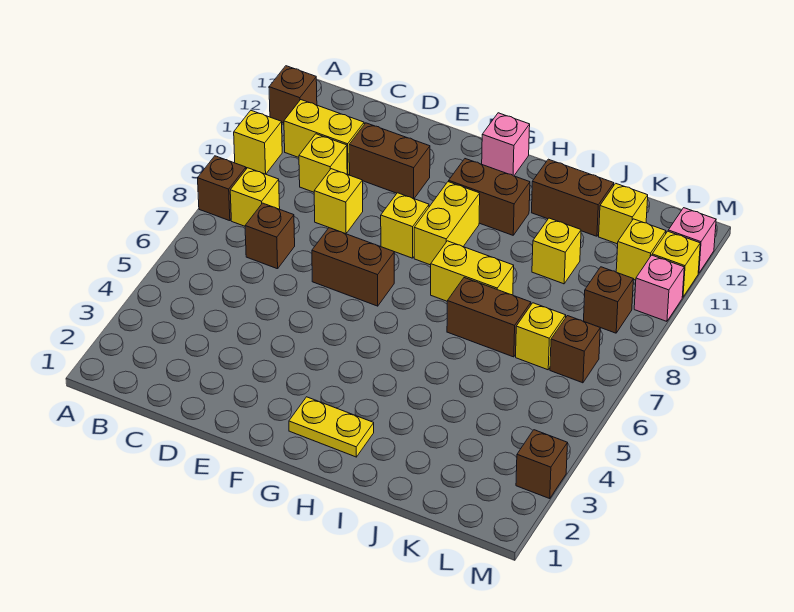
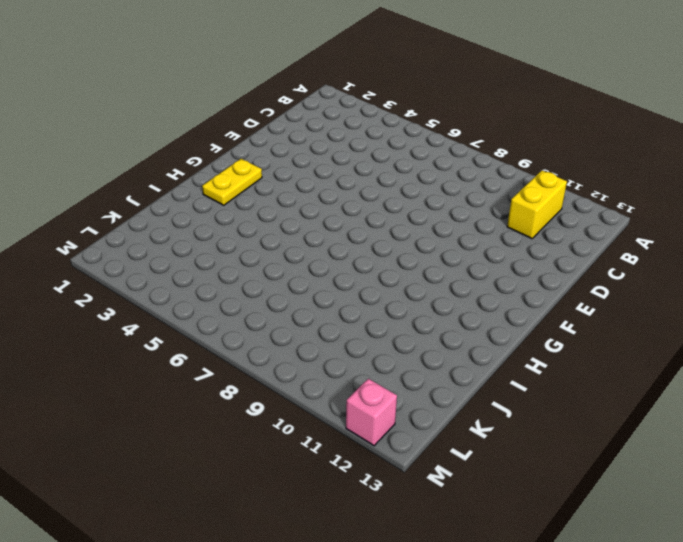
none -> brown 1x1 brick [198,156,246,221]
none -> yellow 1x1 brick [234,111,282,174]
none -> brown 1x1 brick [269,66,317,123]

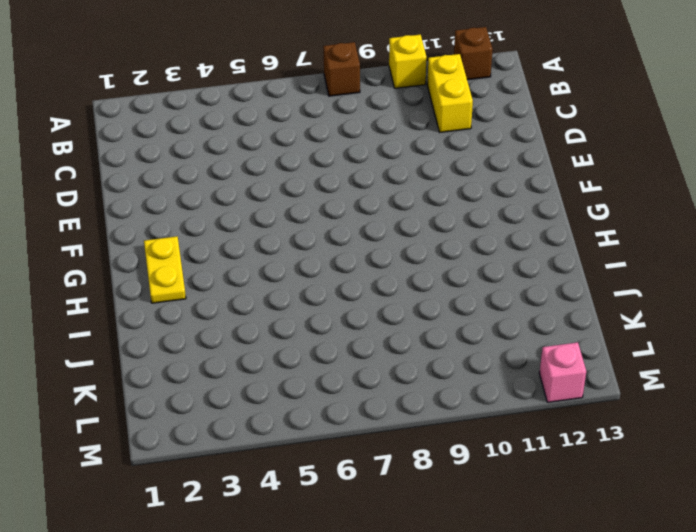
none -> yellow 1x1 brick [230,168,280,226]
none -> brown 1x1 brick [245,203,295,269]
none -> yellow 1x1 brick [299,134,347,192]

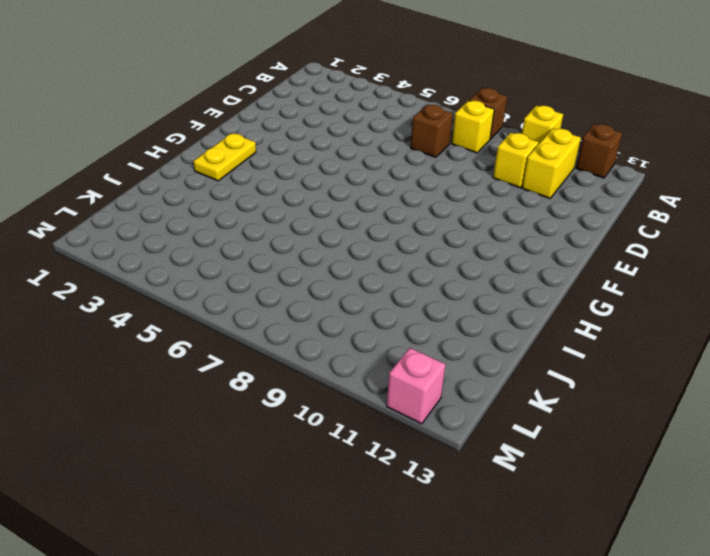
none -> yellow 1x1 brick [314,169,363,234]
none -> brown 1x2 brick [349,123,430,199]
none -> brown 1x2 brick [312,228,394,306]

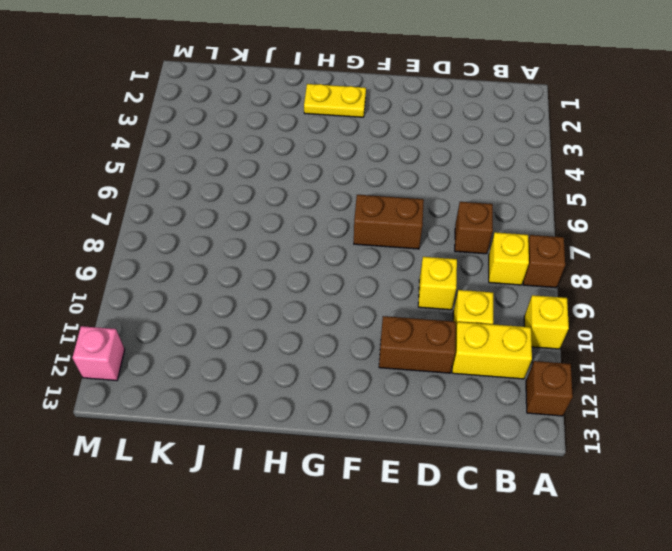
none -> yellow 1x1 brick [381,193,429,258]
none -> yellow 1x2 brick [414,182,480,265]
none -> brown 1x2 brick [449,159,530,235]

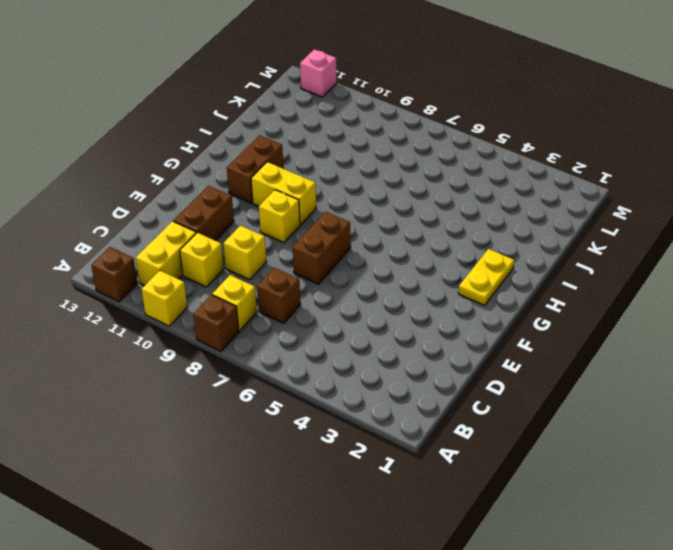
none -> pink 1x1 brick [482,113,530,176]
none -> yellow 1x2 brick [431,241,514,301]
none -> brown 1x2 brick [447,278,531,357]

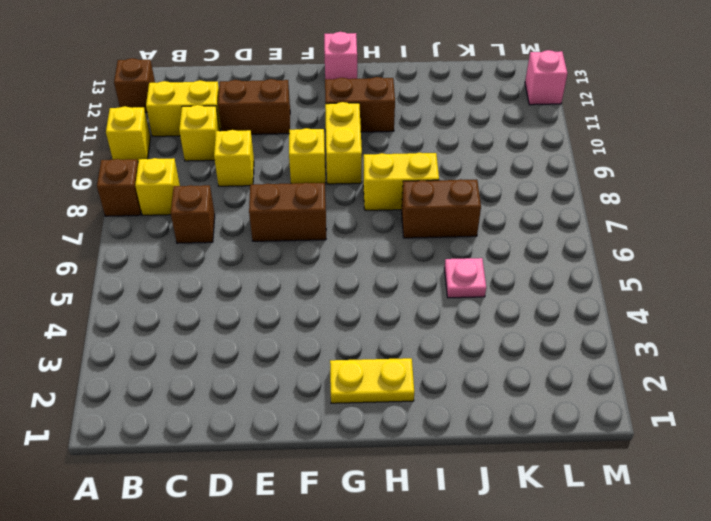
pink 1x1 plate [444,258,486,298] -> none
none -> brown 1x2 brick [532,159,614,236]
none -> yellow 1x1 brick [532,218,581,284]
none -> yellow 1x1 brick [516,303,566,370]

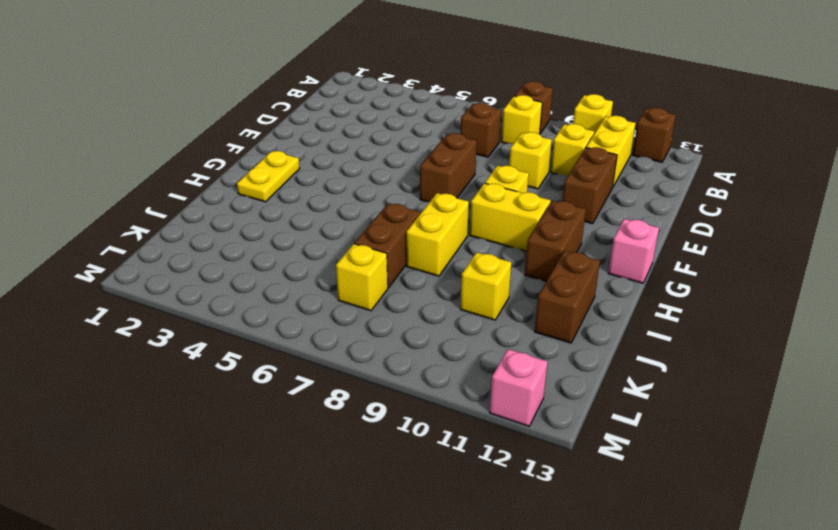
none -> yellow 1x1 brick [599,183,648,244]
none -> brown 1x1 brick [550,316,600,383]
none -> brown 1x1 brick [584,267,633,333]

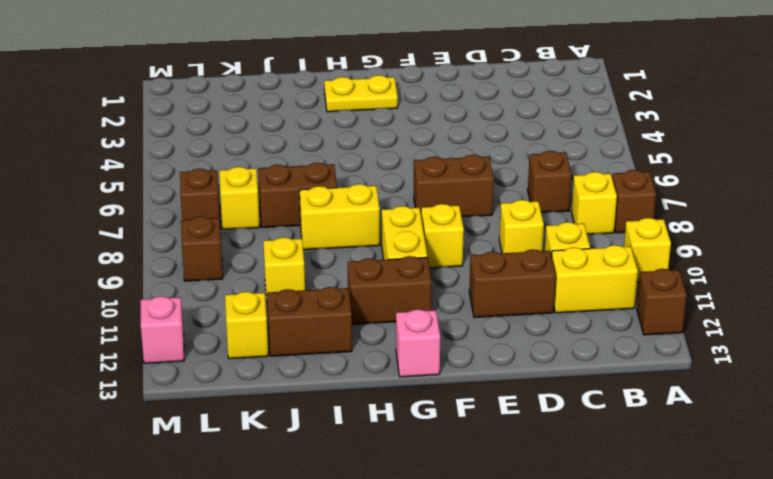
none -> yellow 1x1 brick [616,219,666,280]
none -> brown 1x1 brick [516,430,568,499]
none -> pink 1x1 brick [634,255,684,321]

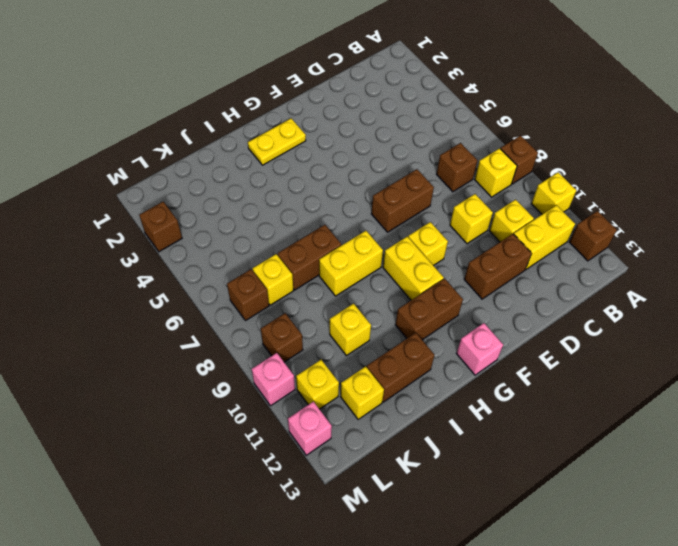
none -> yellow 1x1 brick [652,231,700,297]

